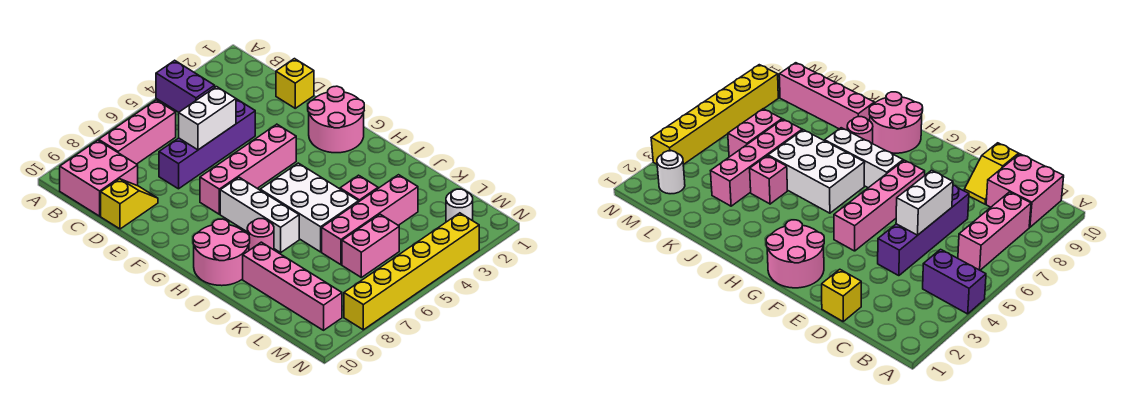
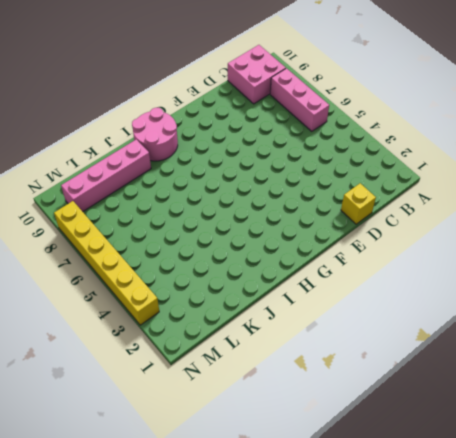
none -> purple 1x2 brick [156,60,215,112]
none -> purple 1x4 brick [159,99,255,189]
none -> yellow 1x2 slope [101,179,158,229]

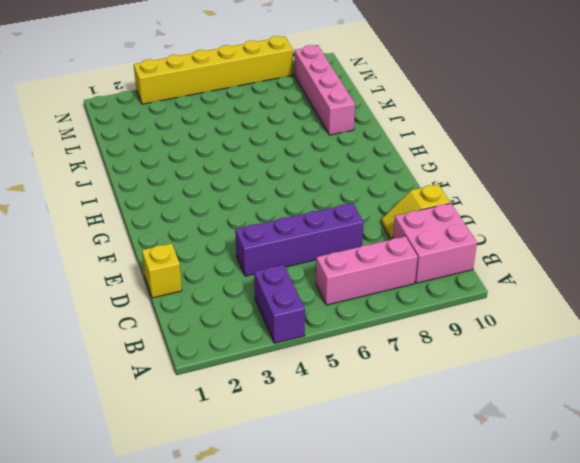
none -> pink 2x2 round brick [308,86,364,153]
none -> pink 1x4 brick [200,124,296,214]
none -> white 1x3 brick [220,177,299,252]

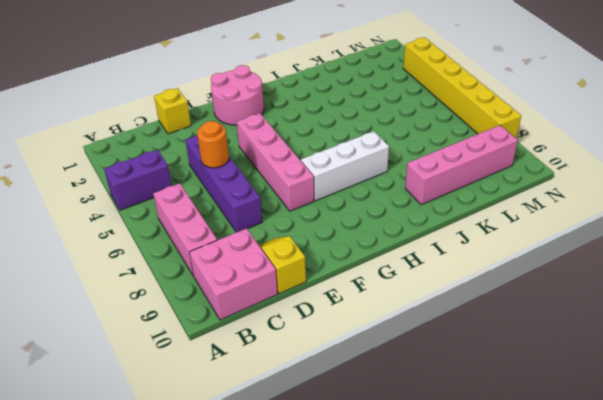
orange 1x1 round brick [197,121,229,168] -> white 1x2 brick [179,87,236,150]
none -> white 2x3 brick [260,163,359,252]
none -> pink 2x2 round brick [193,219,250,286]
none -> pink 1x1 round brick [247,219,274,250]

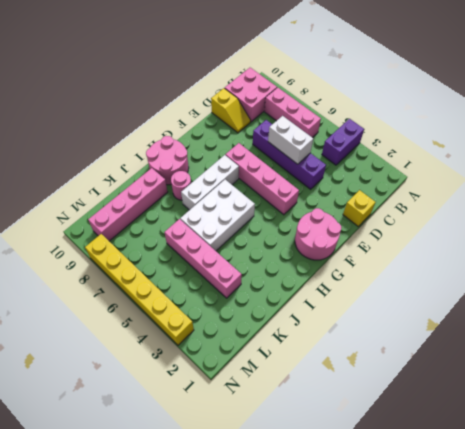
none -> pink 1x1 brick [340,175,378,201]
none -> pink 1x2 brick [342,214,399,277]
none -> white 1x1 round brick [446,189,473,222]

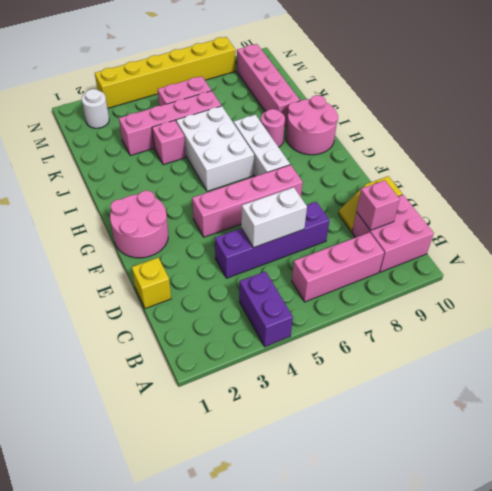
pink 1x1 brick [356,180,400,230] -> none

